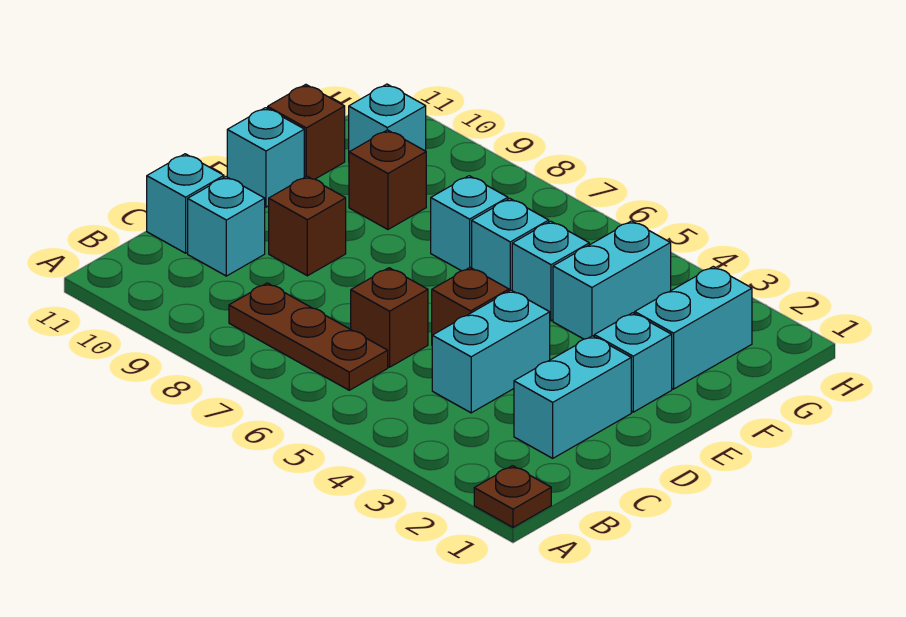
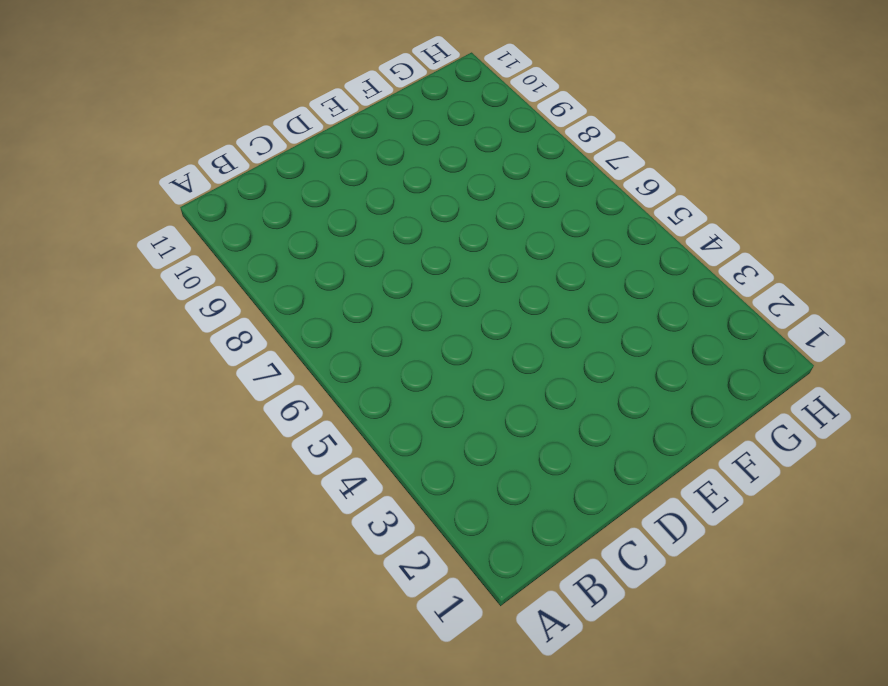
none -> brown 1x1 plate [474,466,551,527]
none -> brown 1x3 plate [229,283,388,390]
none -> cyan 1x2 brick [514,336,631,458]

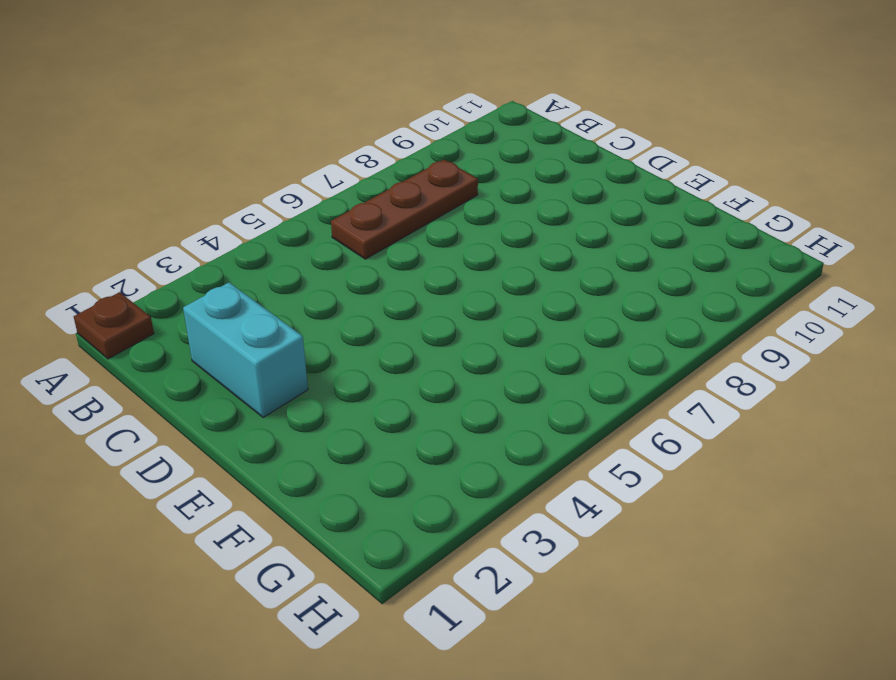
none -> cyan 1x2 brick [432,290,550,413]
none -> brown 1x1 brick [351,268,428,367]
none -> cyan 1x1 brick [188,177,265,276]

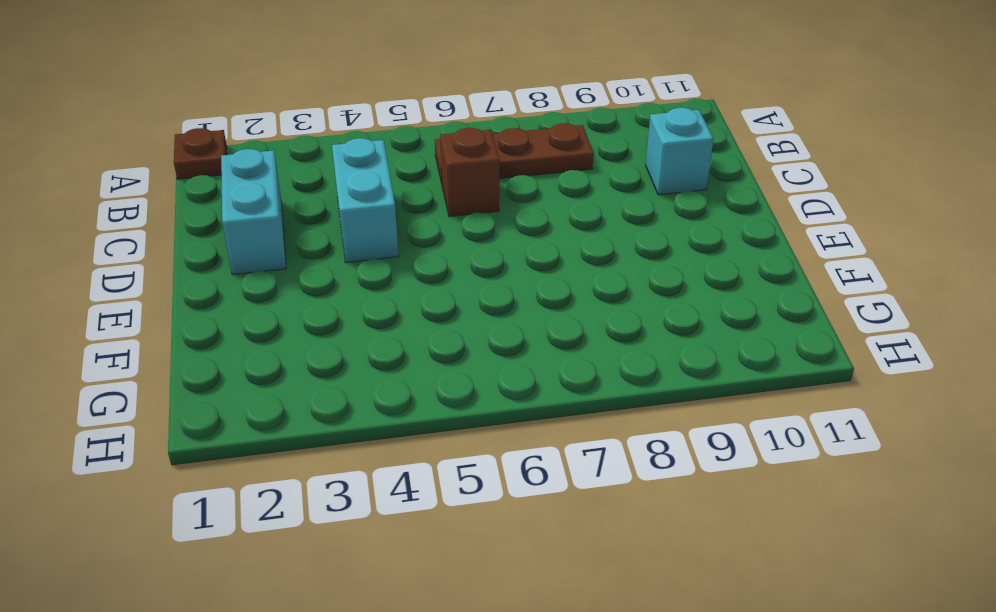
none -> cyan 1x1 brick [147,154,224,253]
none -> brown 1x1 brick [432,268,509,335]
none -> brown 1x1 brick [269,176,346,276]

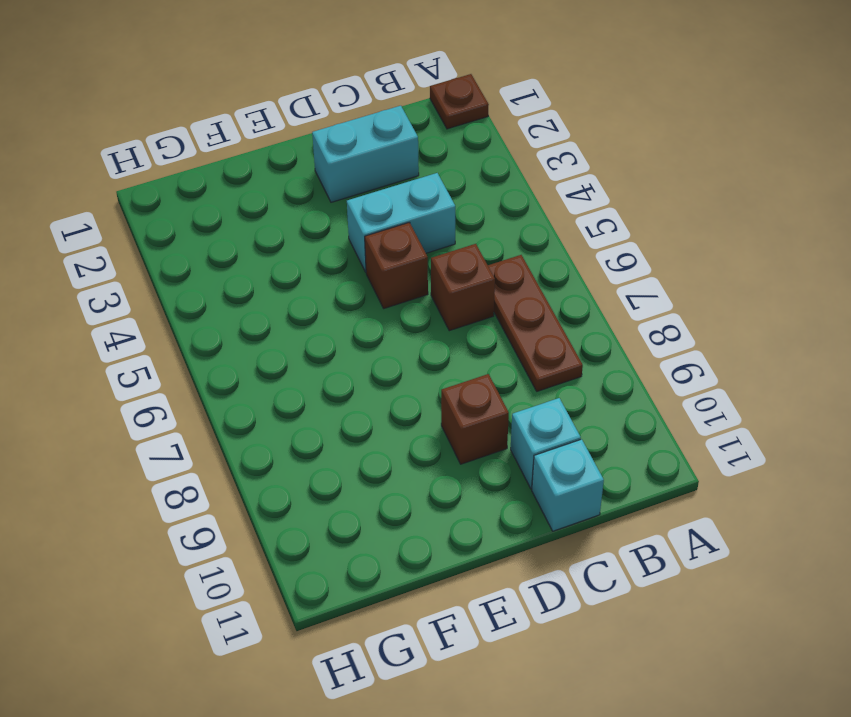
none -> cyan 1x1 brick [594,313,672,412]
none -> cyan 1x1 brick [227,108,304,207]
none -> cyan 1x2 brick [635,267,752,389]

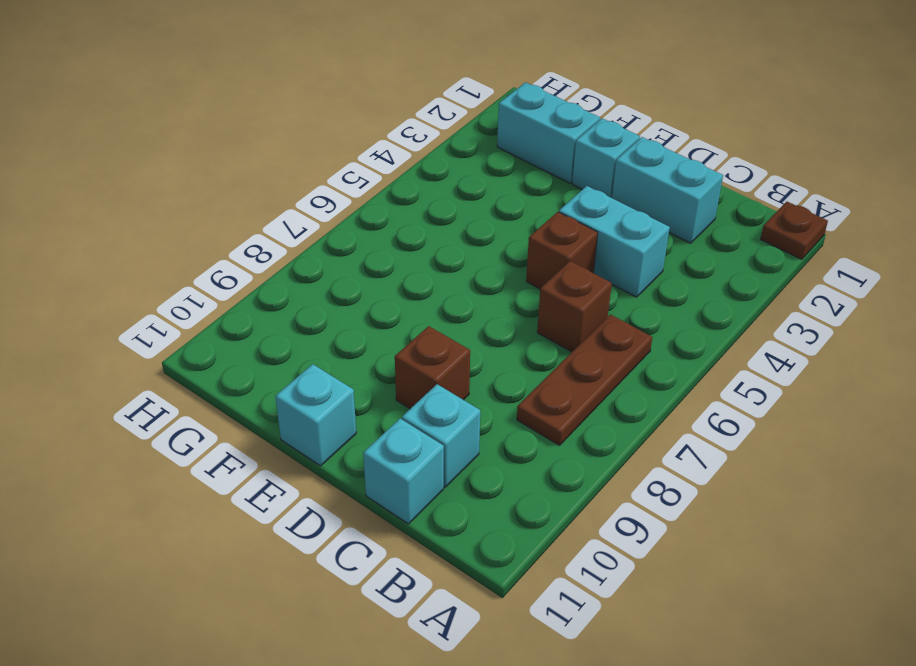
none -> cyan 1x2 brick [553,221,671,339]
none -> cyan 1x1 brick [512,221,589,321]
none -> cyan 1x1 brick [472,199,549,291]

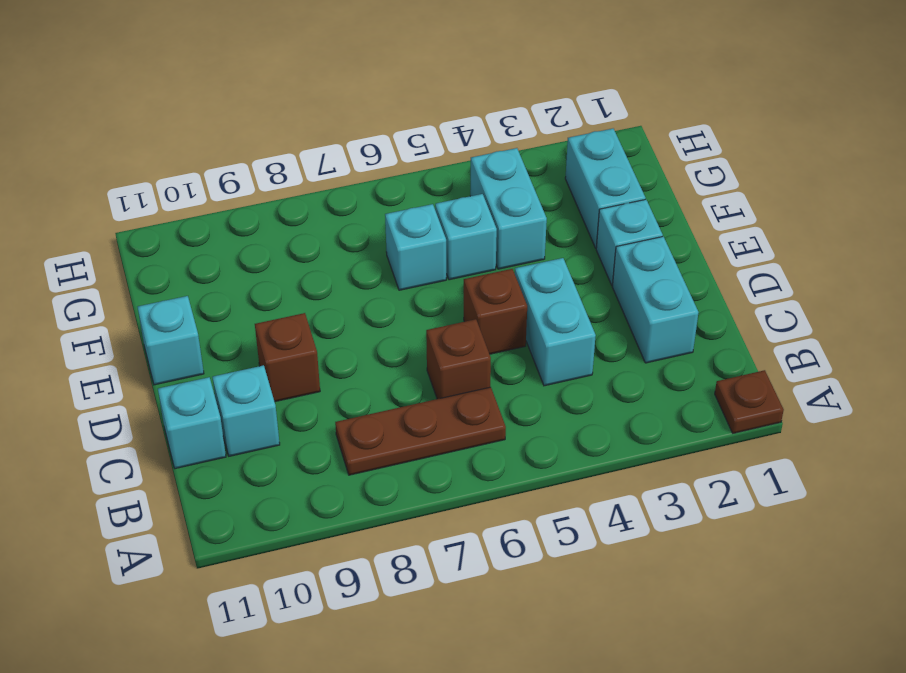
none -> cyan 1x1 brick [431,176,508,271]
none -> brown 1x1 brick [349,130,426,229]
none -> brown 1x1 brick [268,85,345,179]

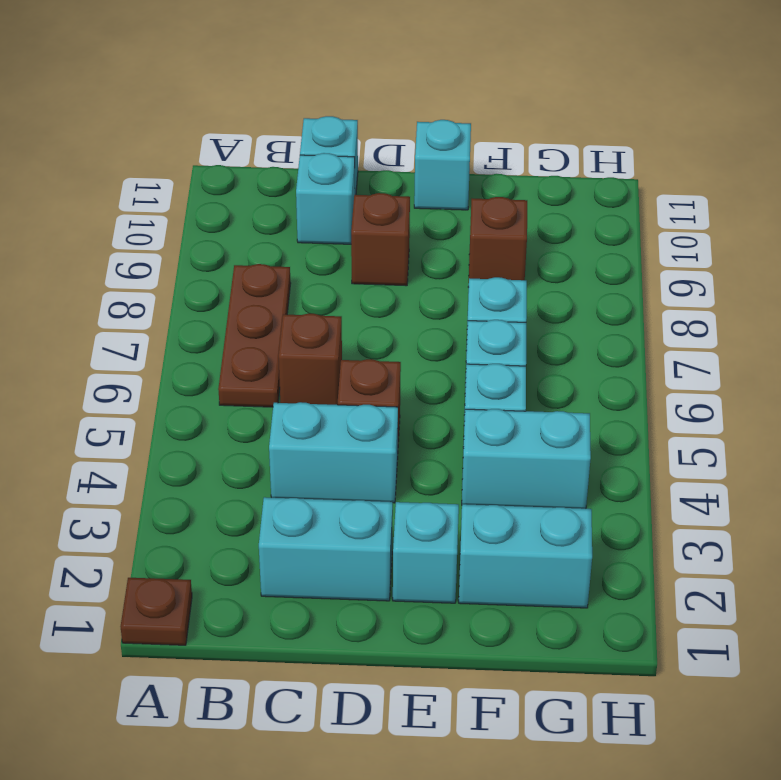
none -> brown 1x1 brick [268,85,345,179]
none -> cyan 1x1 brick [349,84,426,152]

